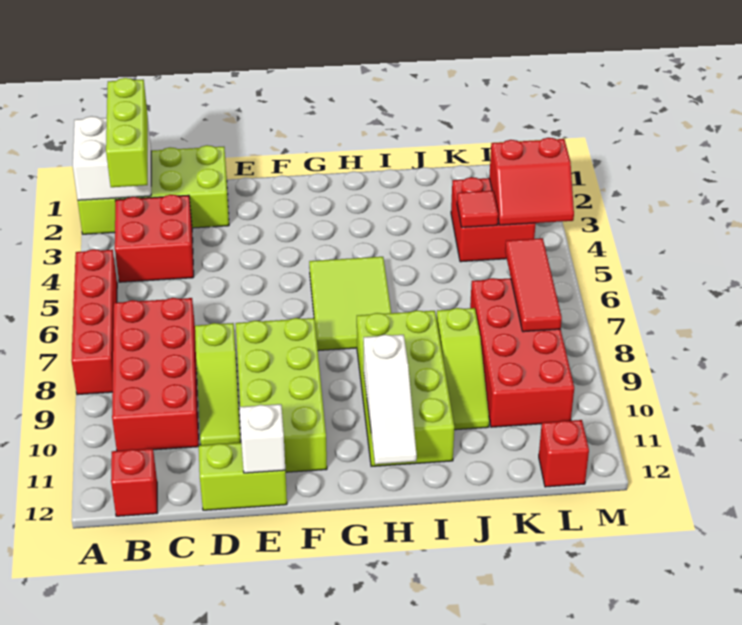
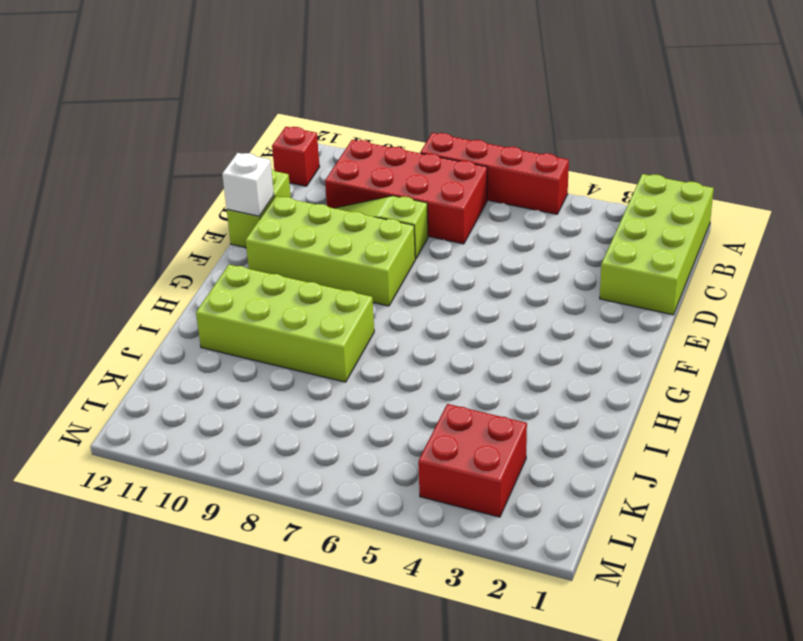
none -> red 2x2 brick [115,195,194,282]
none -> lime 2x3 tile [309,257,391,351]
none -> lime 1x3 slope [437,308,489,430]

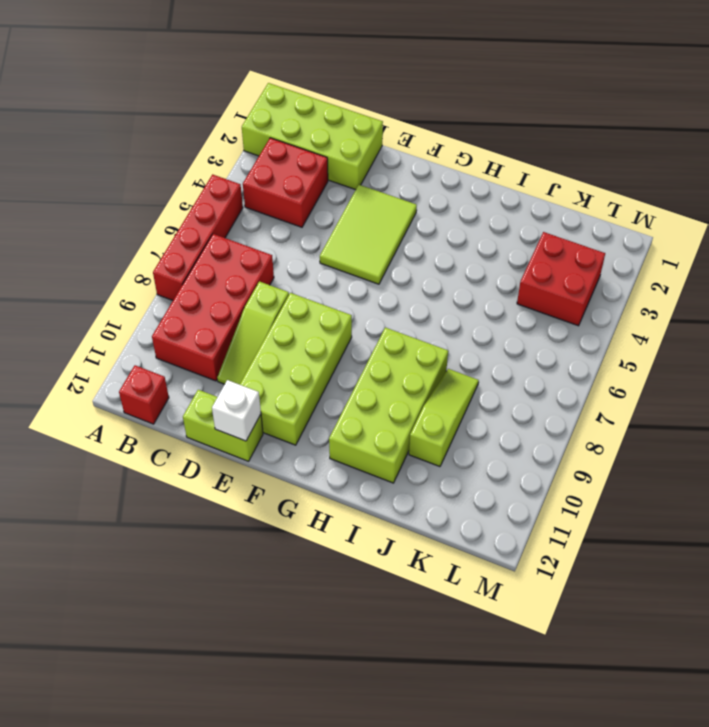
lime 2x3 tile [320,185,417,284] -> lime 2x3 tile moved to [309,257,391,351]
lime 1x3 slope [409,369,479,467] -> lime 1x3 slope turned to [437,308,489,430]
none -> red 2x4 brick [470,278,574,427]
none -> red 1x1 brick [539,420,589,487]
none -> white 2x2 brick [73,116,151,200]

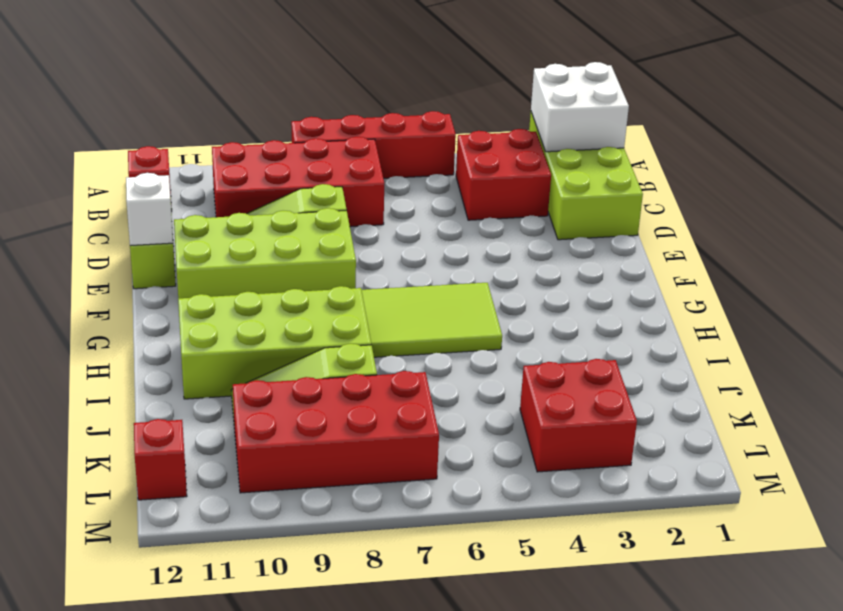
none -> white 1x3 slope [364,335,417,464]
none -> red 1x1 tile [457,191,498,227]
none -> red 2x2 slope [489,138,574,225]

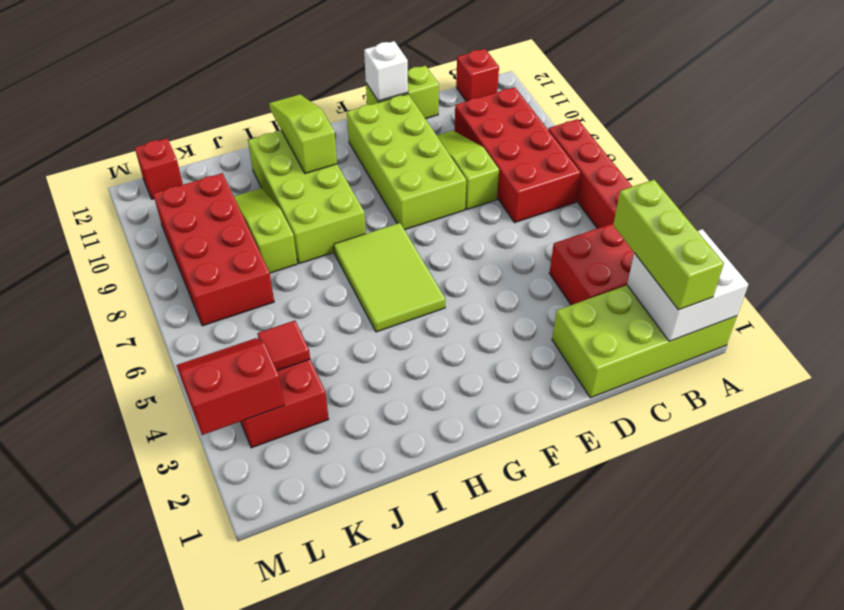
lime 1x3 slope [269,95,337,174] -> white 1x3 slope [364,335,417,464]
none -> red 1x3 tile [505,238,562,332]

